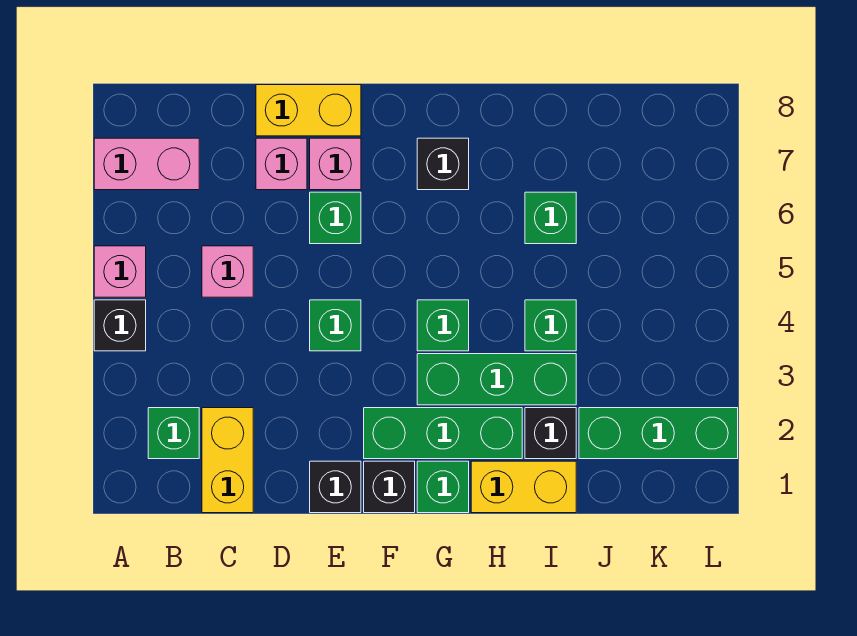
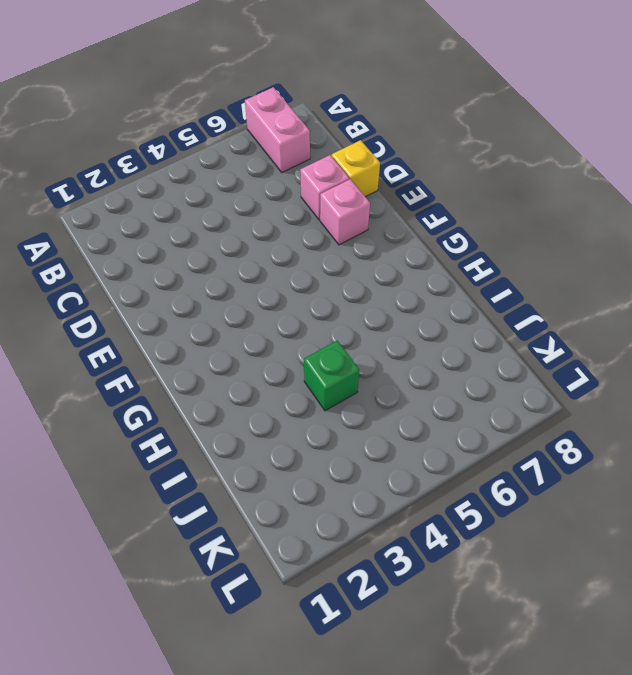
yellow 1x1 brick [332,140,380,197] -> yellow 1x2 brick [256,85,361,136]
none -> black 1x1 brick [94,300,146,351]
none -> pink 1x1 brick [94,246,146,297]
none -> green 1x1 brick [148,408,199,459]

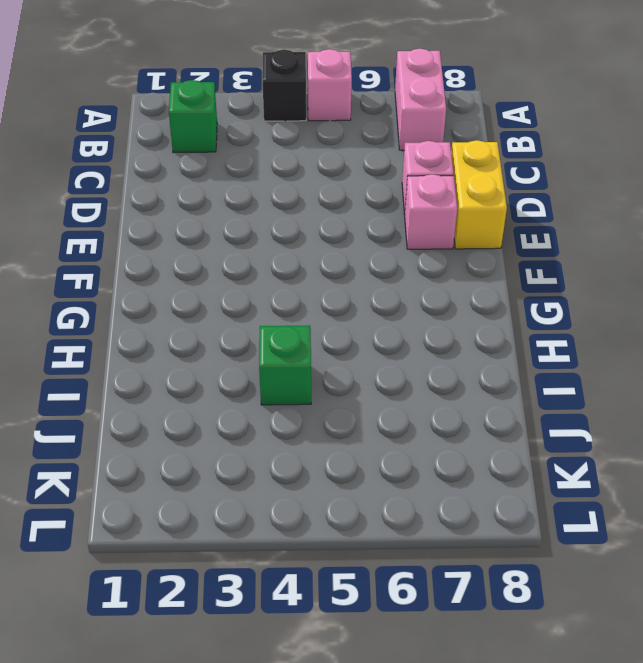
none -> yellow 1x2 brick [202,408,253,513]
none -> pink 1x1 brick [202,246,253,297]
none -> black 1x1 brick [310,461,361,513]

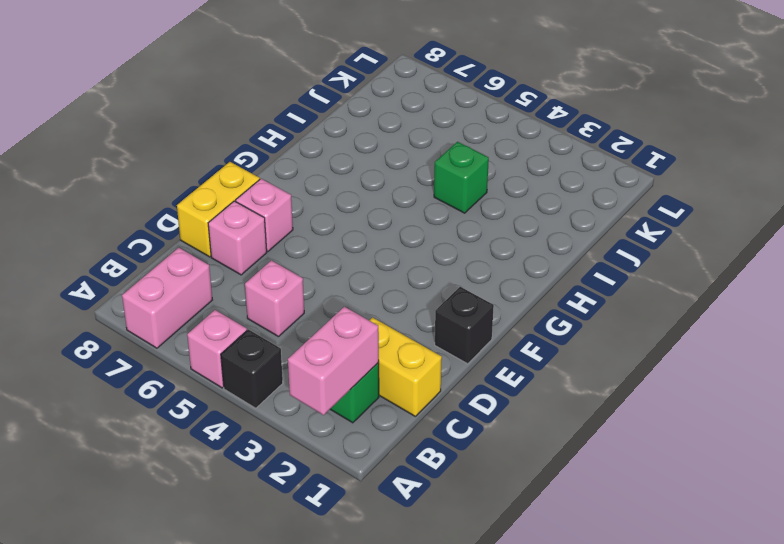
pink 1x2 brick [288,307,379,415] -> none
none -> green 1x1 brick [310,300,361,351]
none -> green 1x1 brick [310,192,361,244]
none -> black 1x1 brick [364,461,415,513]

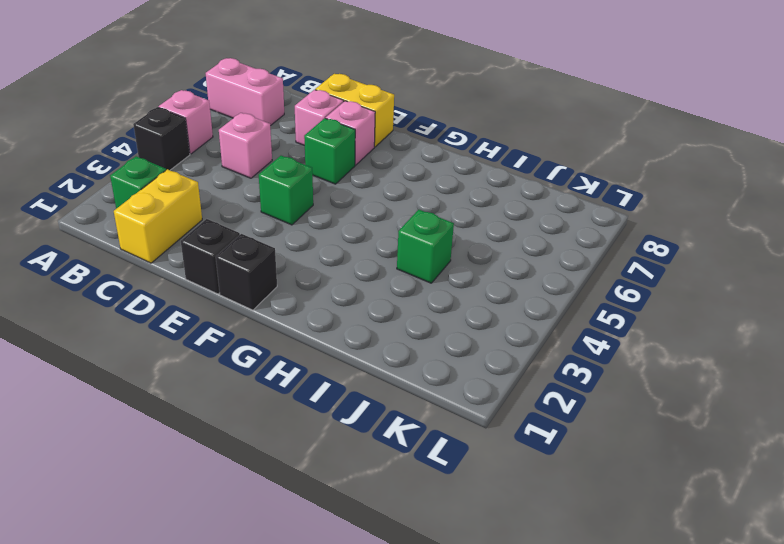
none -> green 1x3 brick [364,408,522,459]
none -> green 1x1 brick [417,461,469,513]
none -> green 1x3 brick [417,354,576,405]

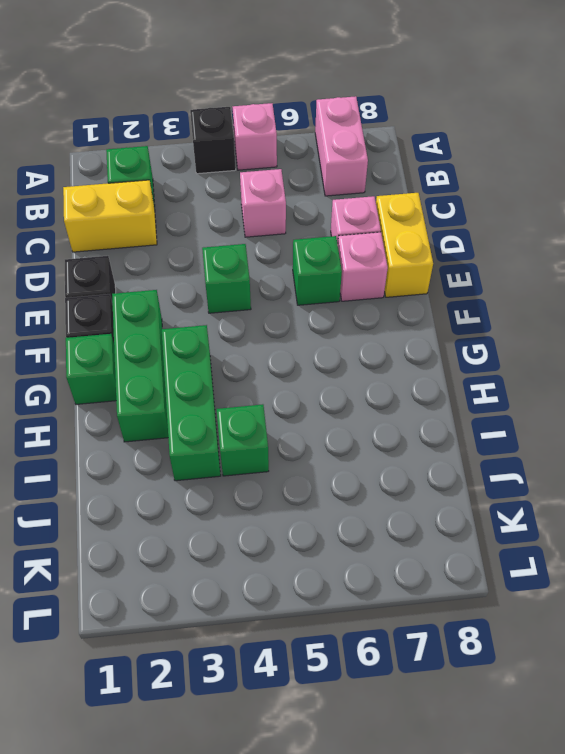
none -> green 1x1 brick [417,300,469,351]
none -> black 1x1 brick [417,138,469,190]
none -> yellow 1x2 brick [471,461,576,513]

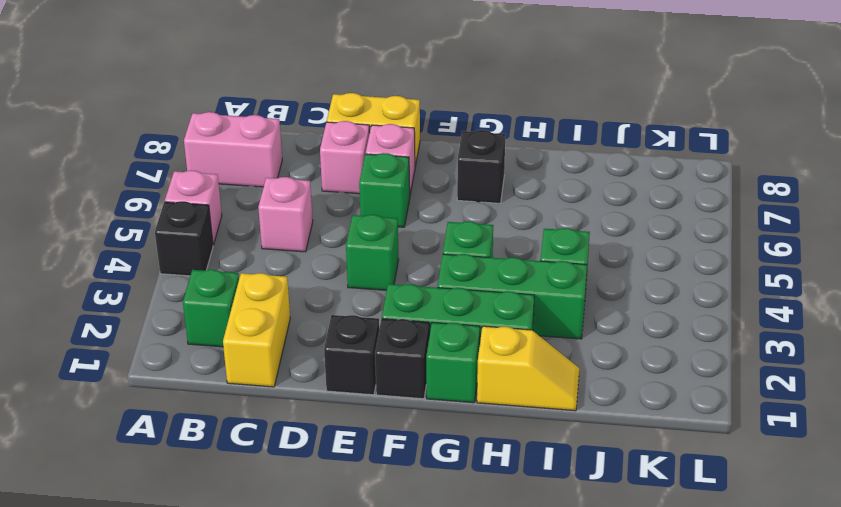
yellow 1x2 slope [477,326,579,411] -> yellow 1x2 brick [471,461,576,513]
none -> black 1x1 brick [525,408,576,459]
none -> green 1x1 brick [525,192,576,244]
none -> green 1x3 brick [579,408,738,459]

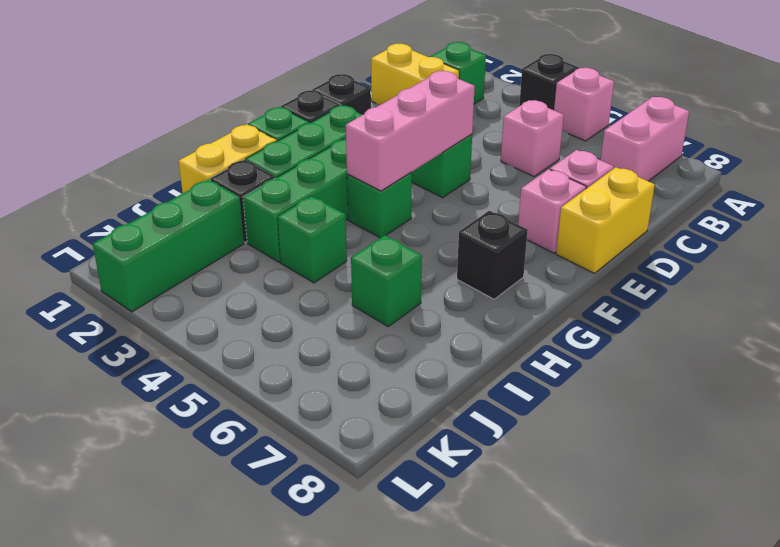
pink 1x3 brick [346,71,475,191] -> none
none -> green 1x1 brick [310,192,361,244]

